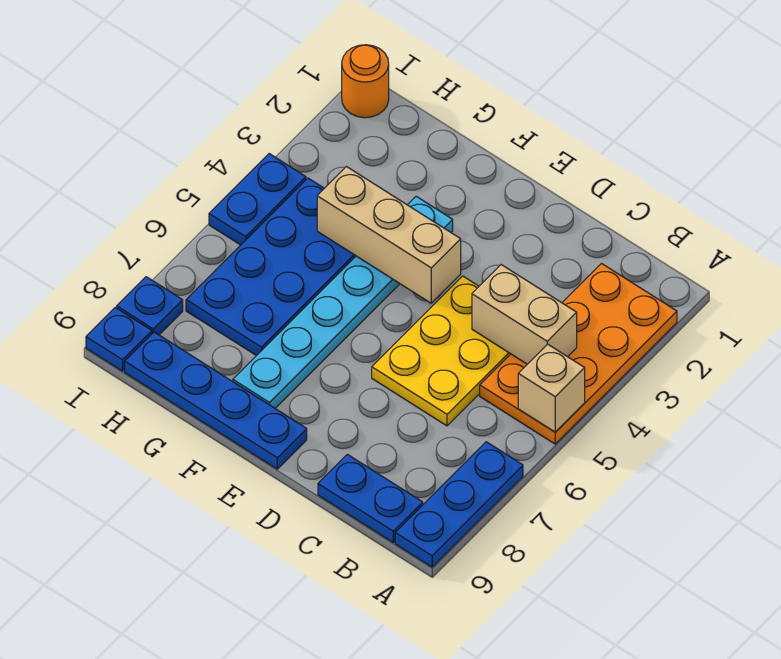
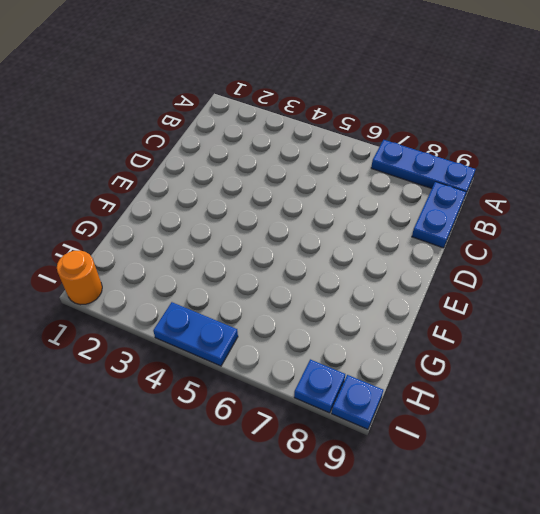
none -> orange 2x4 plate [480,264,677,444]
none -> yellow 2x3 plate [372,276,510,426]
none -> blue 1x4 plate [125,332,307,469]

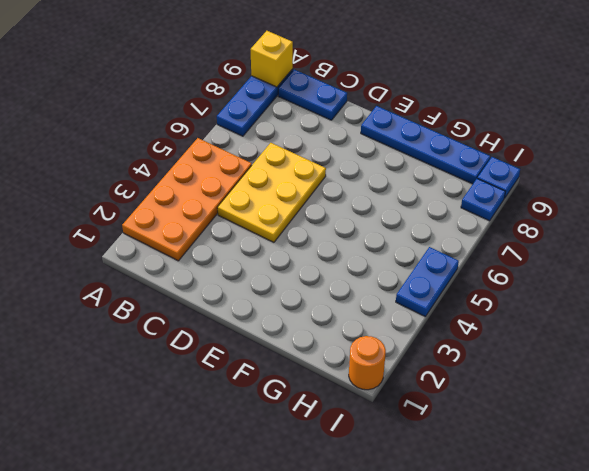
yellow 1x1 brick [250,31,293,87] -> none
none -> cyan 1x6 plate [233,196,453,408]
none -> blue 2x4 plate [186,178,356,356]
none -> tan 1x1 brick [518,344,585,432]

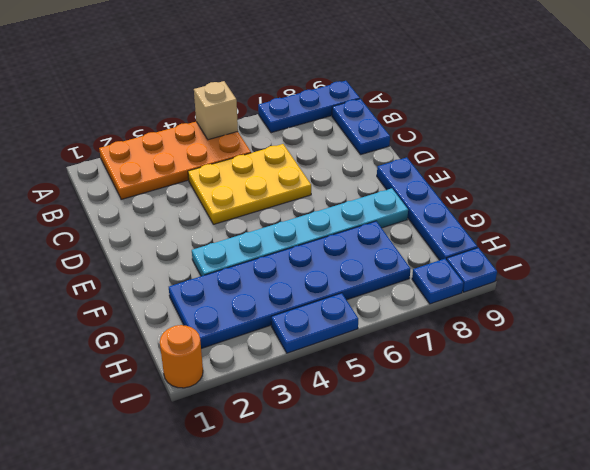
blue 2x6 plate [169,221,410,349] -> blue 2x4 plate [186,178,356,356]
none -> tan 1x2 brick [472,265,577,364]
none -> tan 1x3 brick [317,167,461,303]

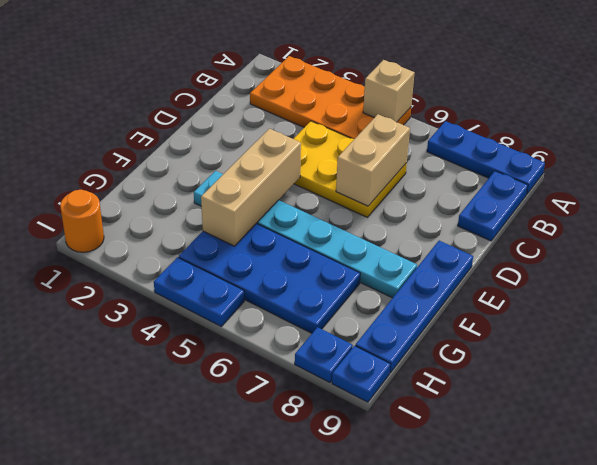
tan 1x2 brick [336,114,410,206] -> tan 1x2 brick moved to [472,265,577,364]

